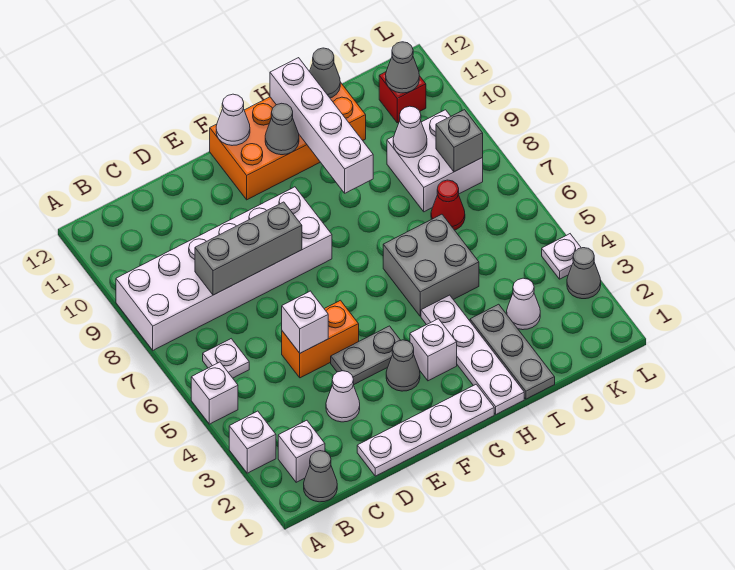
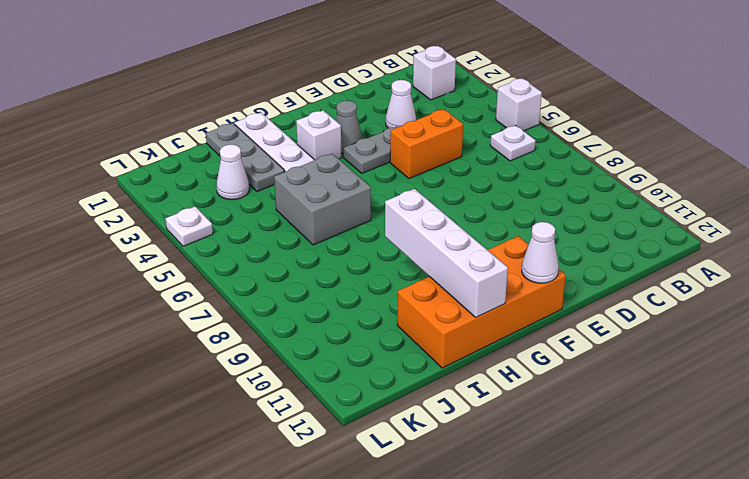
none -> white 1x1 brick [229,411,276,473]
none -> white 2x6 brick [116,187,332,350]
none -> grey 1x1 cone [304,451,337,502]
none -> white 1x4 plate [357,384,494,476]

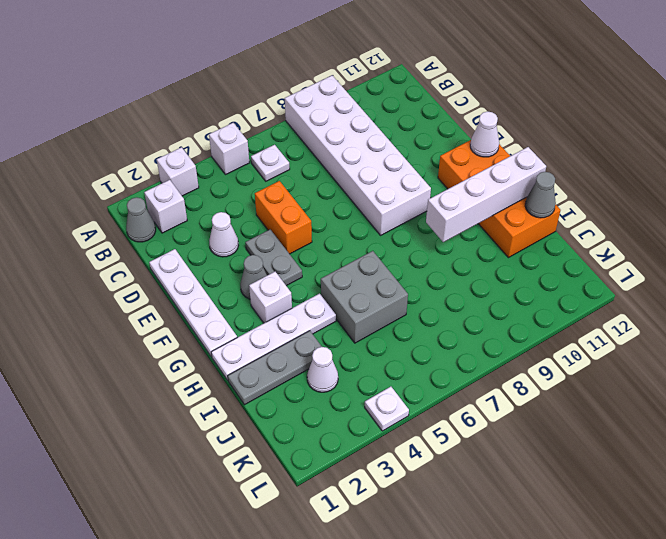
none -> red 1x1 cone [431,180,465,230]
none -> white 2x2 brick [387,110,483,212]
none -> red 1x1 brick [379,72,426,123]
none -> grey 1x1 cone [567,248,601,299]

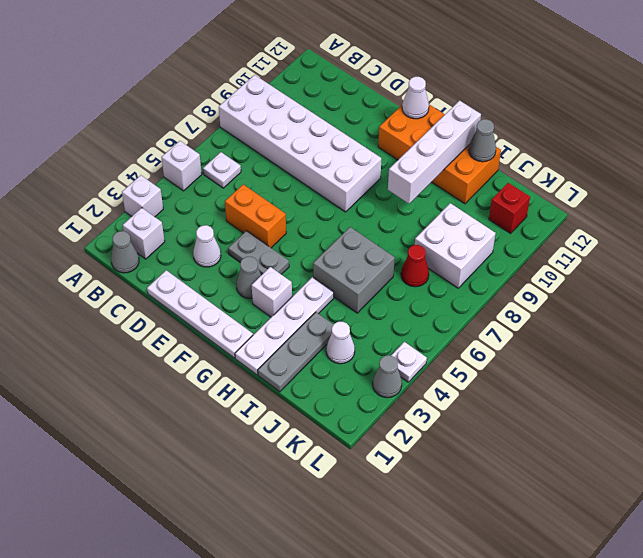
none -> grey 1x3 brick [195,202,302,295]
none -> white 1x1 brick [282,291,328,353]
none -> grey 1x1 cone [265,103,299,155]
none -> white 1x1 cone [393,106,427,158]

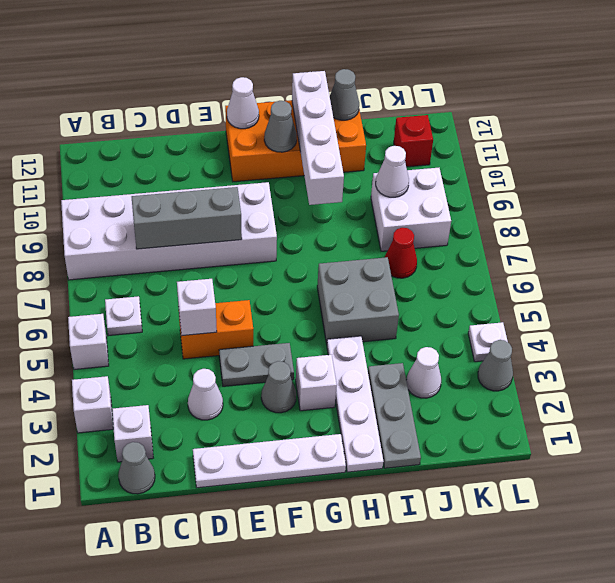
none -> grey 1x1 brick [436,110,483,172]
none -> grey 1x1 cone [386,42,419,93]

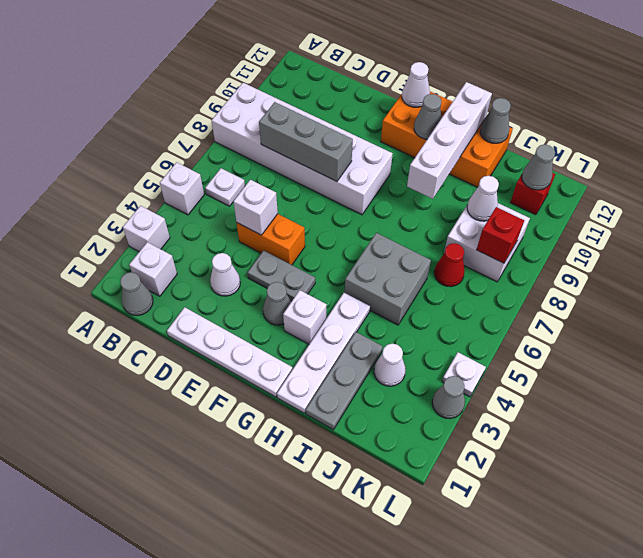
red 1x1 brick [477,207,524,263] -> grey 1x1 brick [436,110,483,172]

